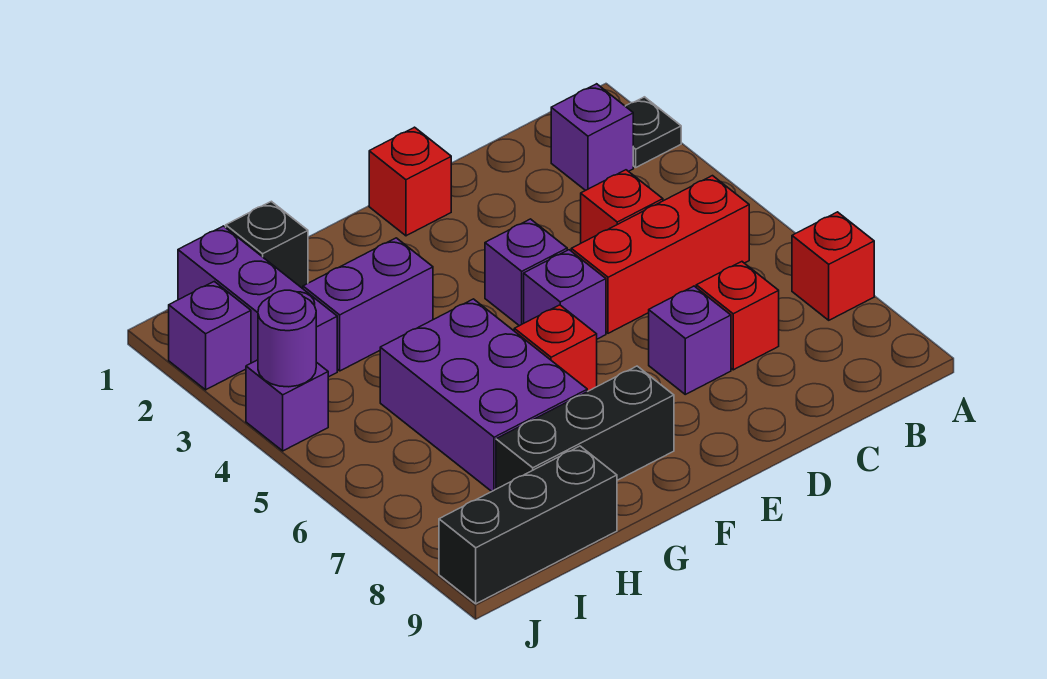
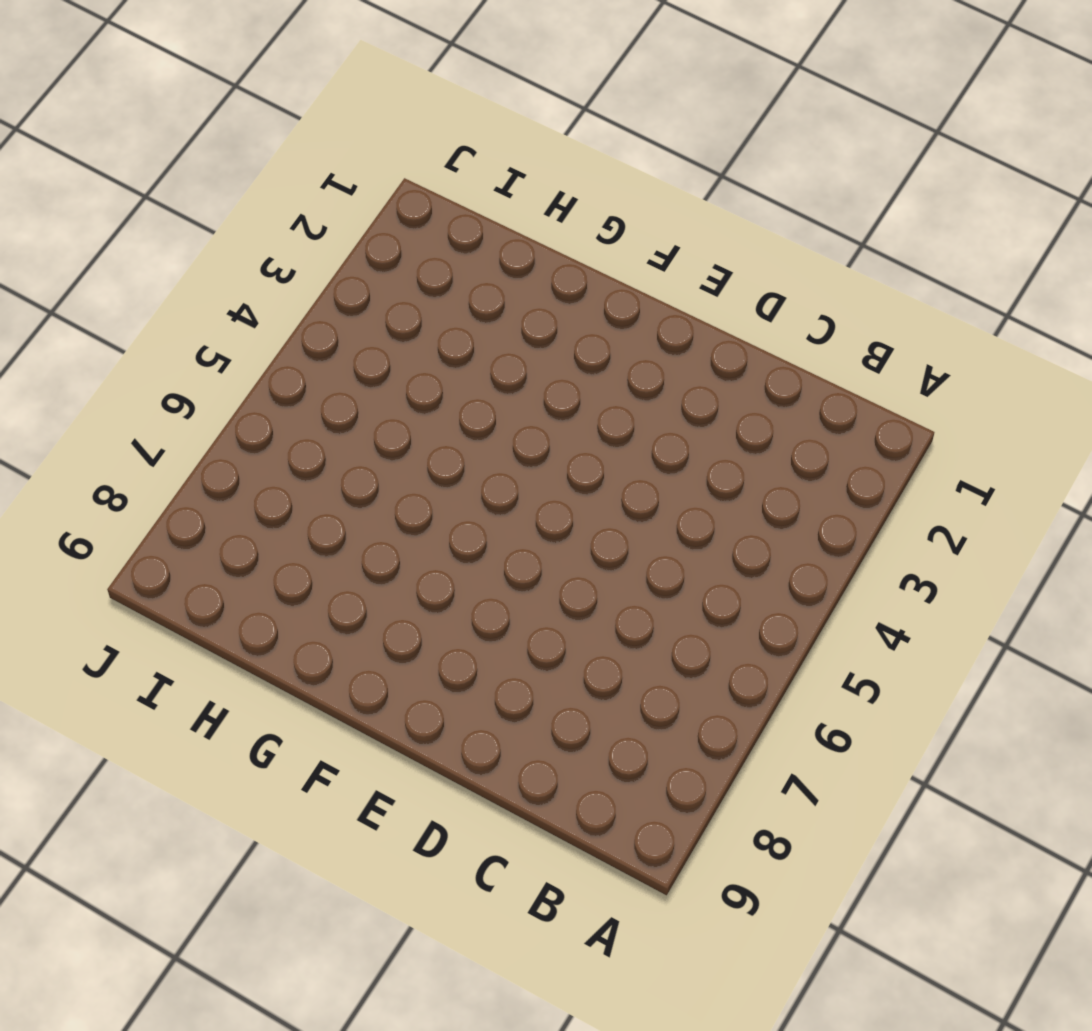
none -> black 1x1 plate [625,97,681,167]
none -> red 1x1 brick [792,212,874,320]
none -> purple 1x1 brick [551,84,633,191]

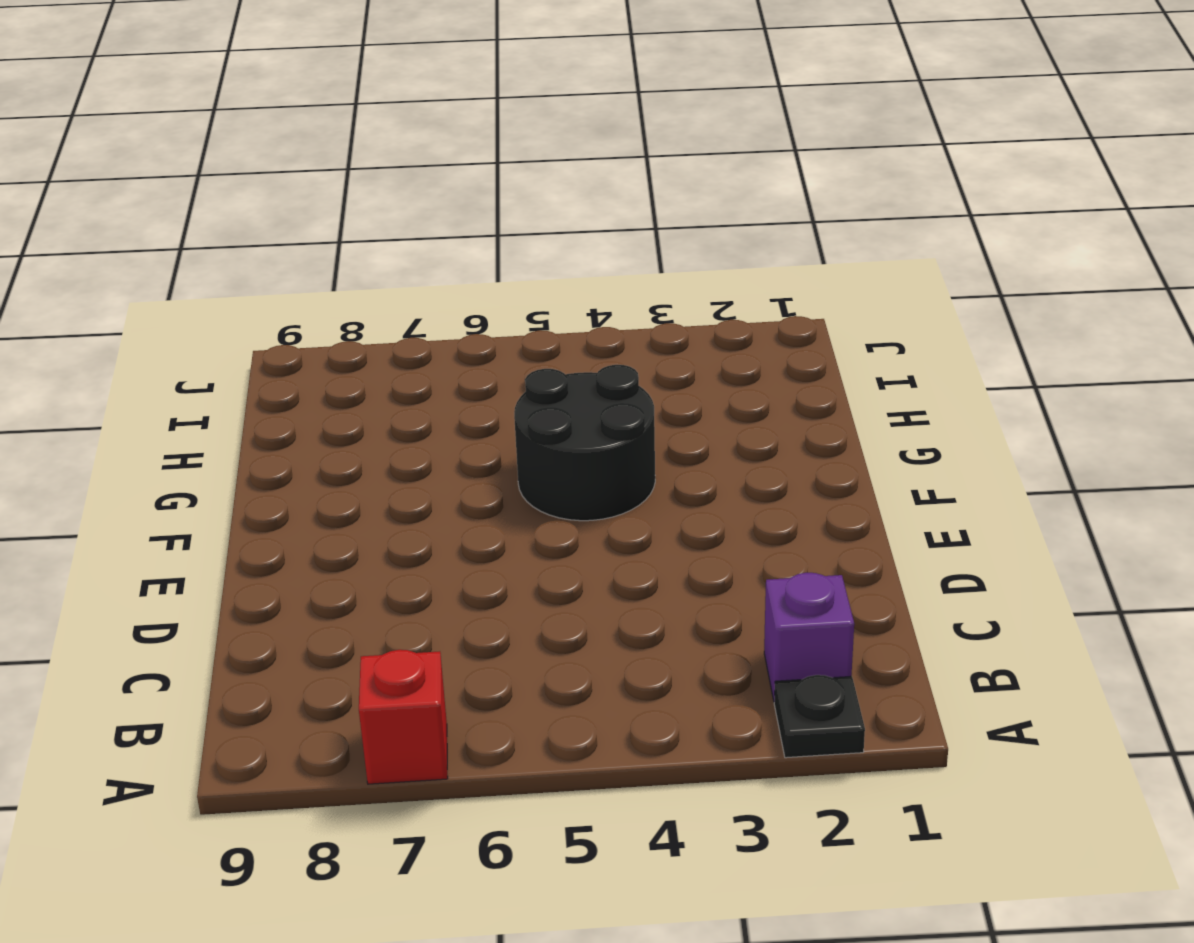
black 2x2 round brick [514,365,655,521] -> purple 2x3 brick [380,299,587,491]
none -> red 1x3 brick [571,176,749,333]
none -> red 1x1 brick [581,170,663,243]
none -> red 1x1 brick [696,262,779,370]

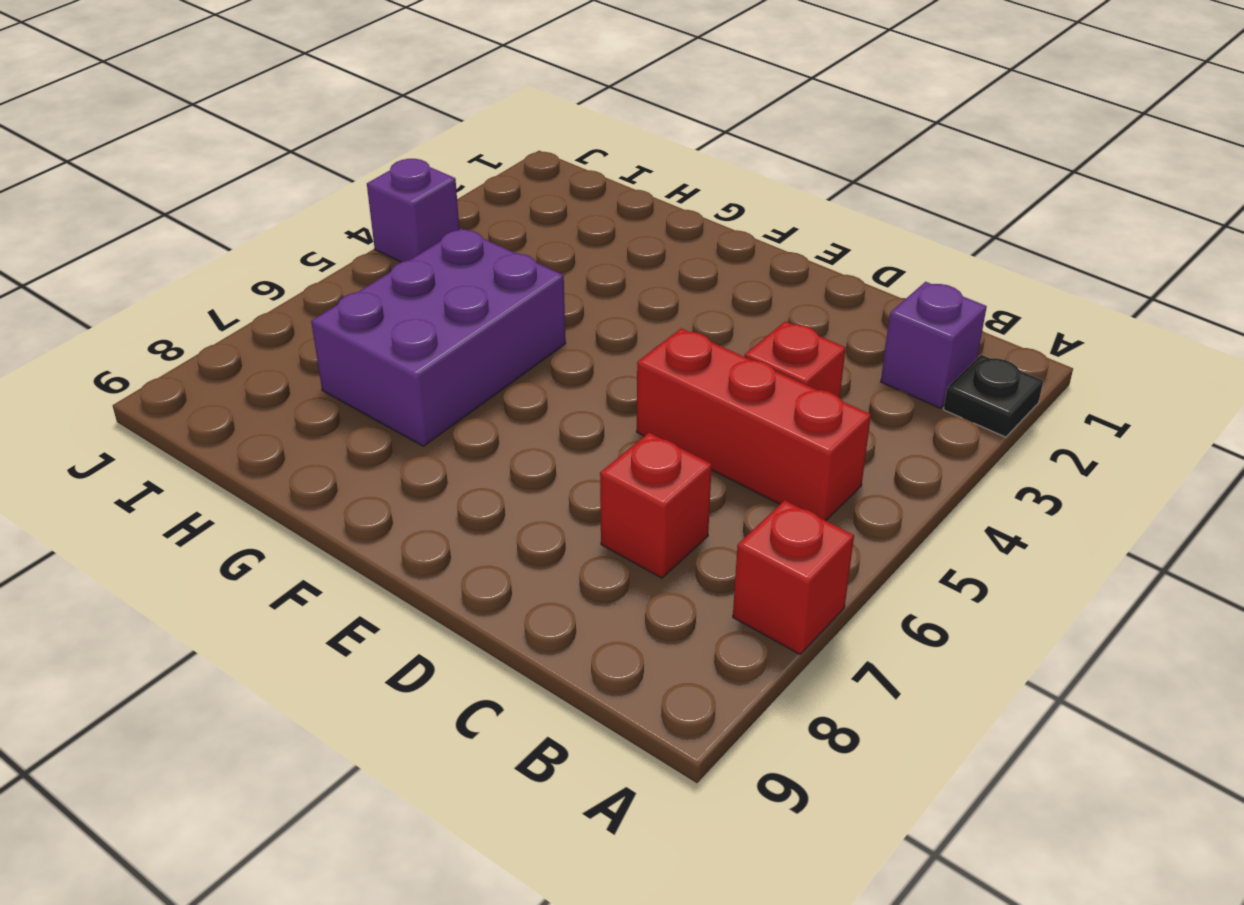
none -> purple 1x1 brick [649,286,731,394]
none -> red 1x1 brick [369,127,451,236]
none -> purple 1x1 brick [485,219,567,326]

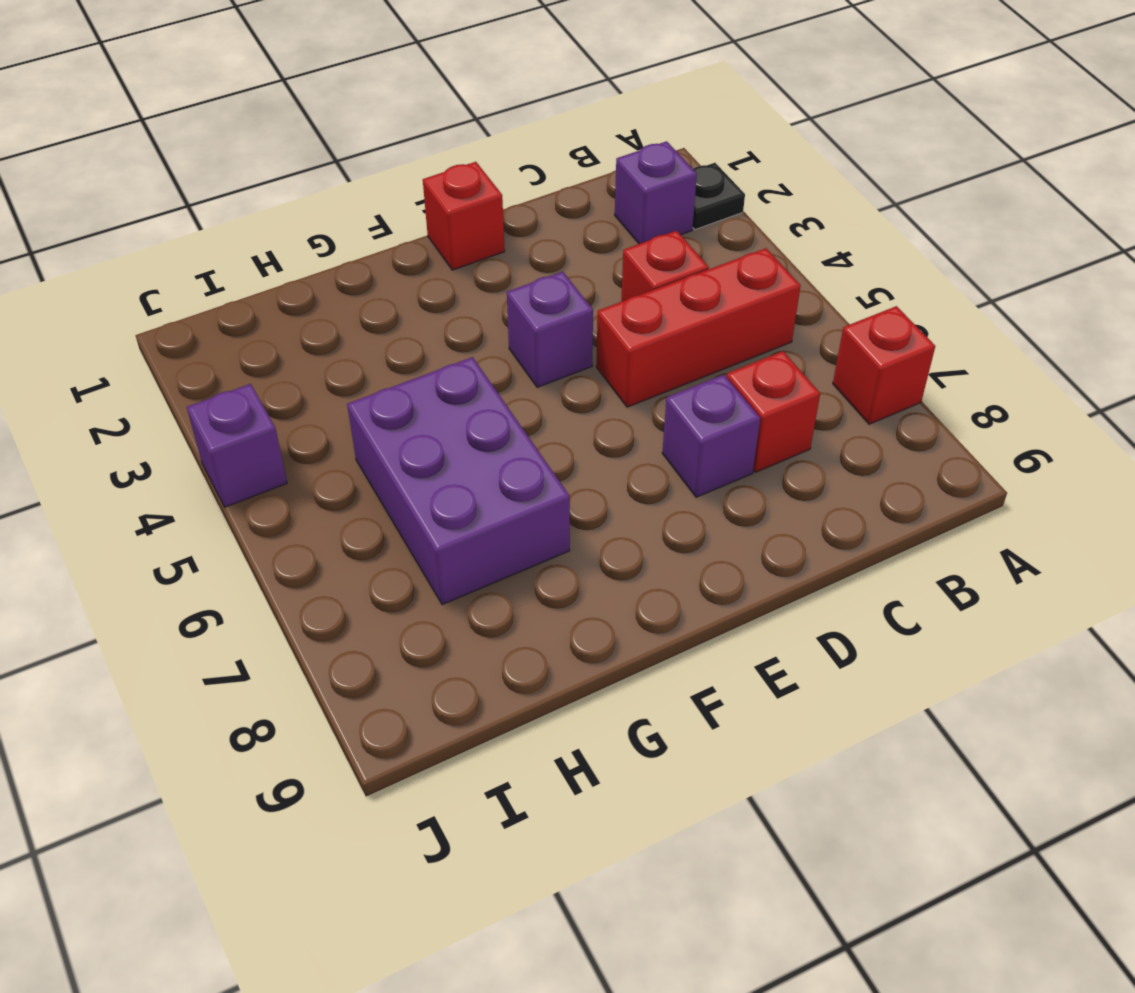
none -> purple 1x1 brick [524,250,606,339]
none -> red 1x1 brick [514,305,597,391]
none -> black 1x3 brick [496,366,674,489]

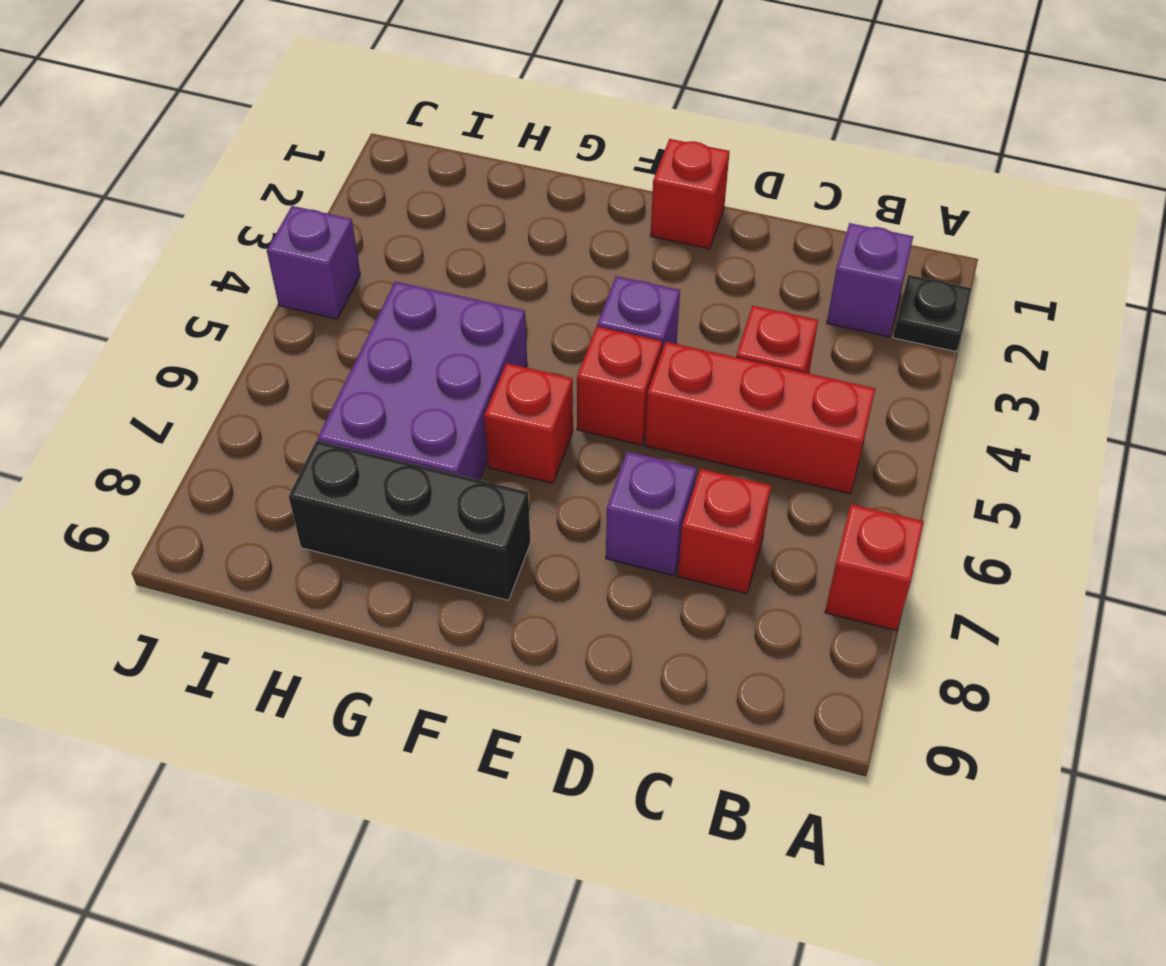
red 1x1 brick [577,326,662,445] -> purple 1x1 brick [524,250,606,339]
none -> purple 1x2 brick [303,238,433,371]
none -> black 1x1 brick [226,201,308,289]
none -> black 1x3 brick [439,446,617,604]

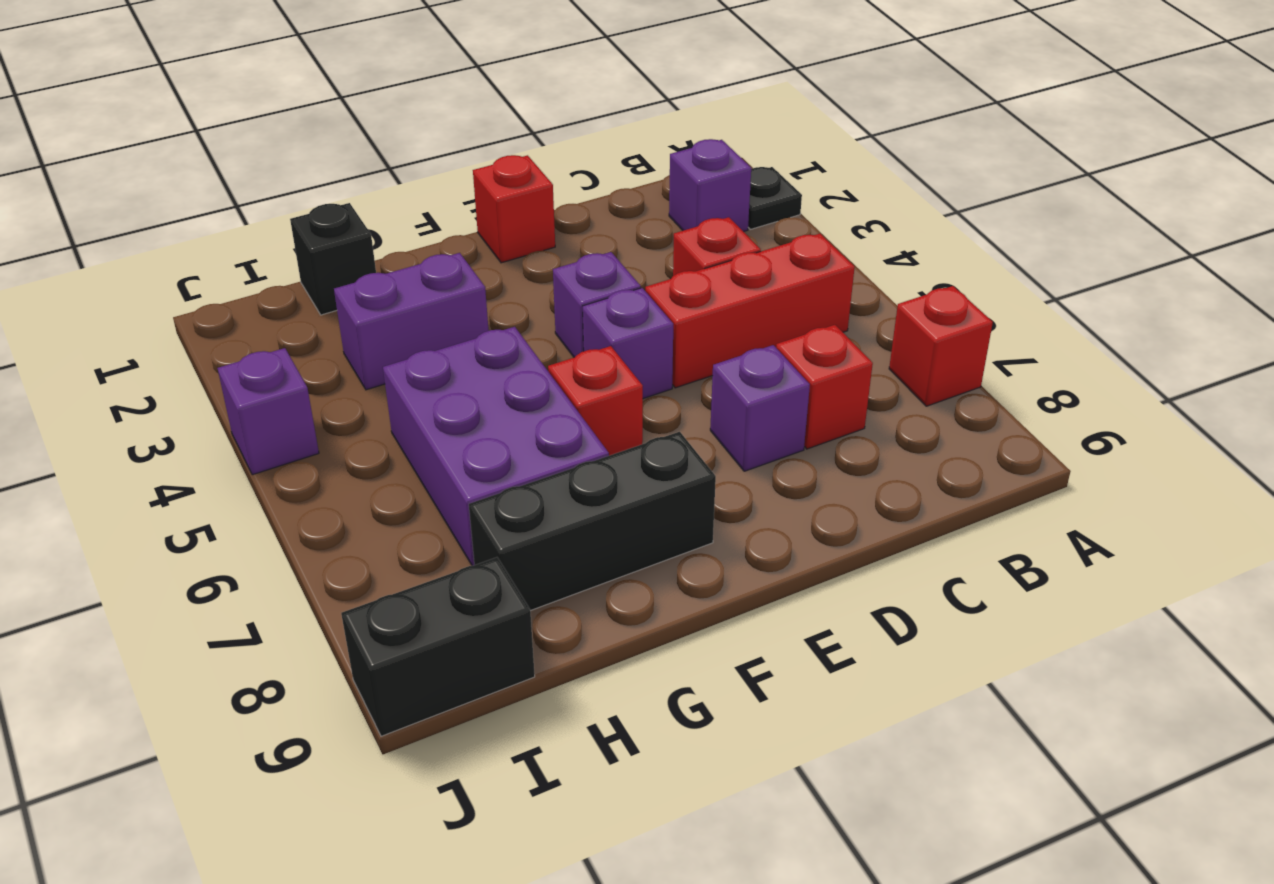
black 1x2 brick [341,557,535,736] -> black 1x3 brick [439,446,617,604]
none -> purple 1x3 brick [178,226,337,377]
none -> purple 1x1 brick [169,281,251,390]
none -> purple 1x1 round brick [258,290,316,387]

